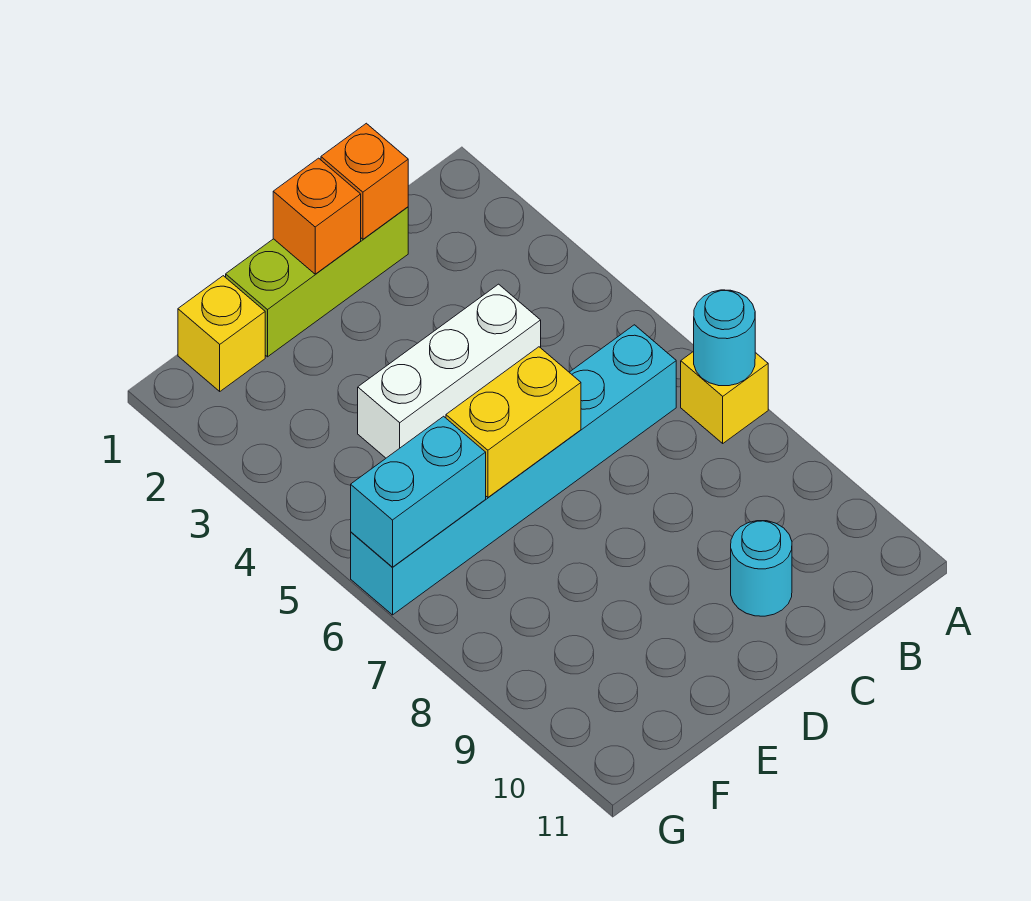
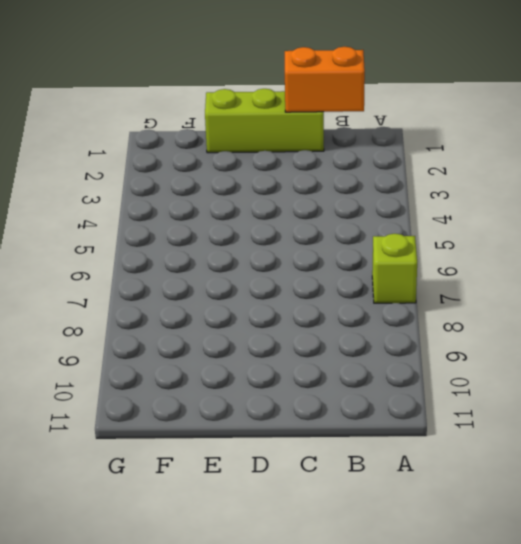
lime 1x1 brick [372,234,417,303] -> yellow 1x1 brick [681,351,768,443]
orange 1x2 brick [285,47,365,112] -> orange 1x1 brick [321,123,408,239]
none -> cyan 1x6 brick [351,325,676,615]
none -> white 1x3 brick [358,284,541,458]

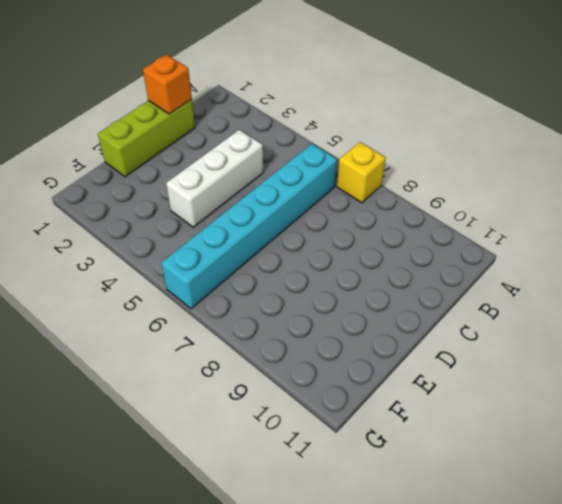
none -> cyan 1x1 round brick [731,521,792,616]
none -> yellow 1x1 brick [178,276,265,391]

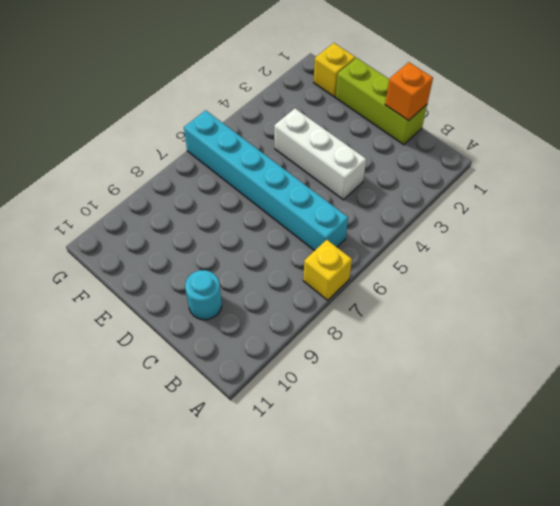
none -> cyan 1x1 round brick [694,290,755,386]
none -> orange 1x1 brick [273,158,361,274]

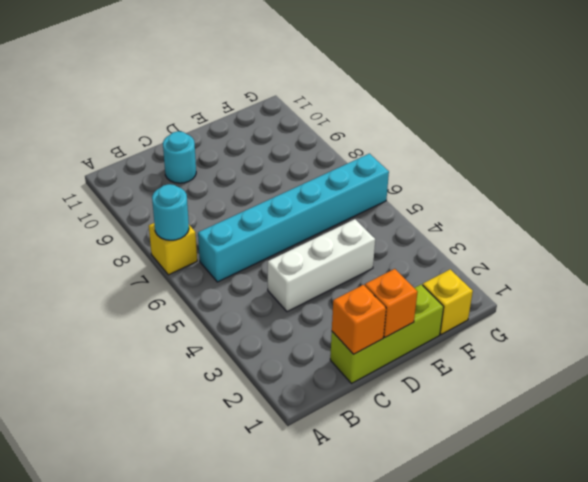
none -> yellow 1x2 brick [446,347,581,497]
none -> cyan 1x2 brick [351,416,486,567]

